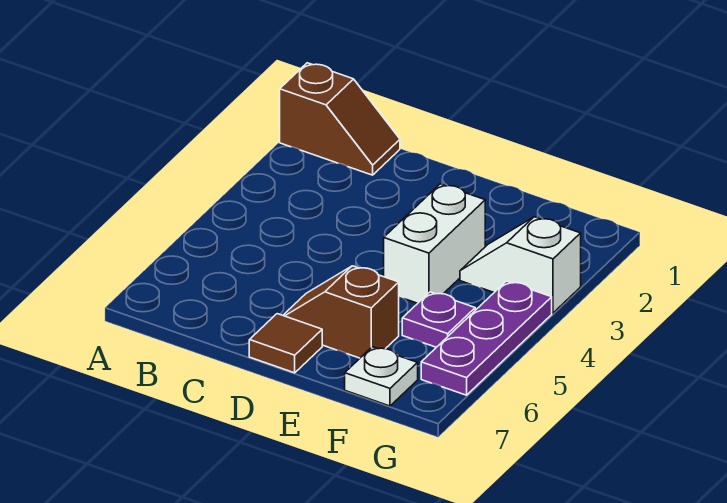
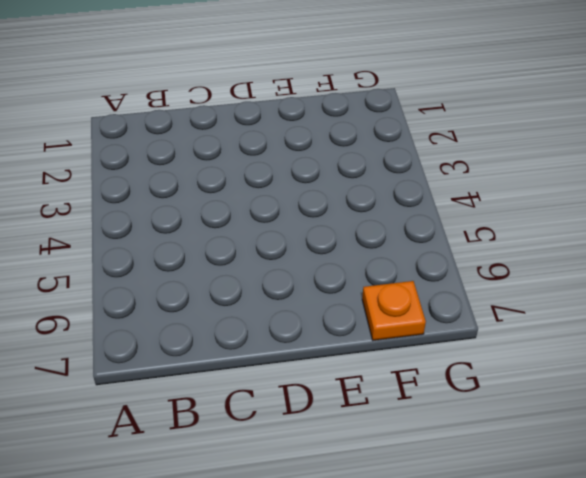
orange 1x1 plate [362,281,426,340] -> white 1x1 plate [345,347,418,406]
none -> brown 1x2 slope [280,63,400,175]
none -> brown 1x2 slope [283,266,399,358]

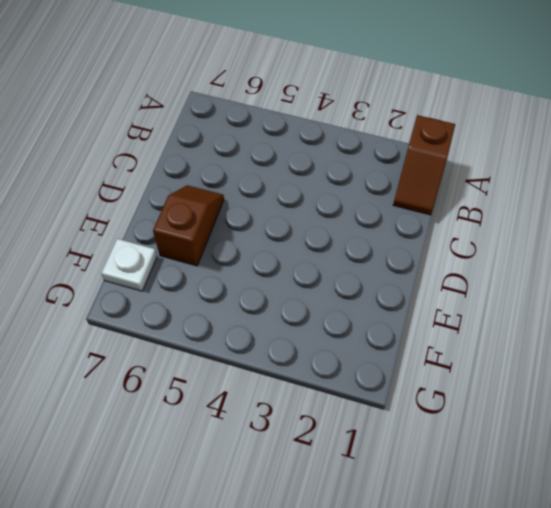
none -> brown 1x1 tile [249,314,322,373]
none -> white 1x2 brick [384,184,485,303]

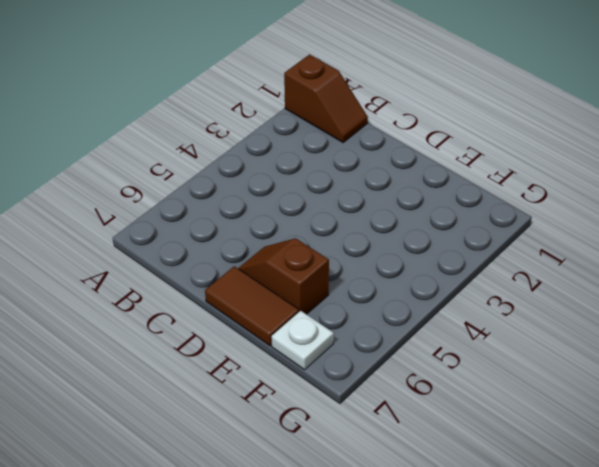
brown 1x2 tile [205,266,299,346] -> brown 1x1 tile [249,314,322,373]
none -> white 1x2 brick [384,184,485,303]
none -> white 1x2 slope [460,217,581,313]

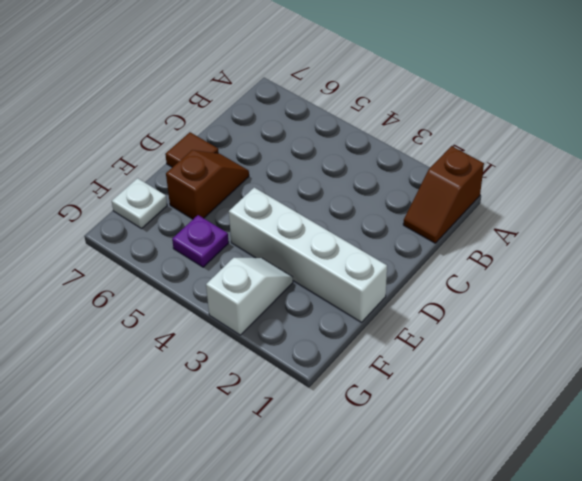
white 1x4 brick [229,188,387,322] -> white 1x2 brick [384,184,485,303]
none -> purple 1x3 plate [421,281,552,395]

